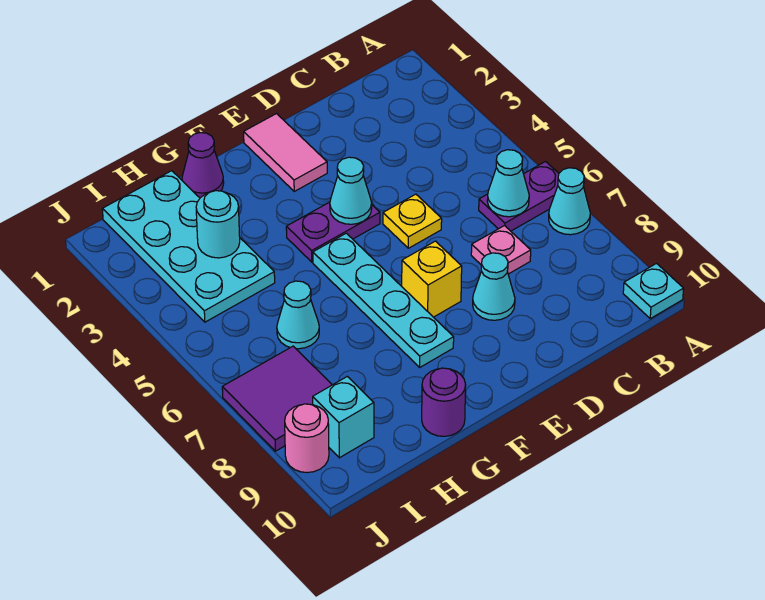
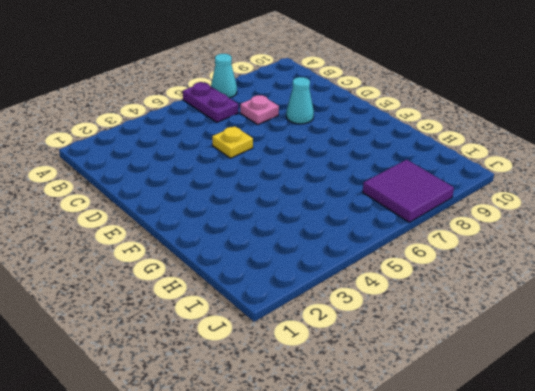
none -> cyan 1x1 plate [623,263,684,319]
none -> pink 1x2 tile [244,114,327,191]
none -> purple 1x2 plate [286,202,380,262]

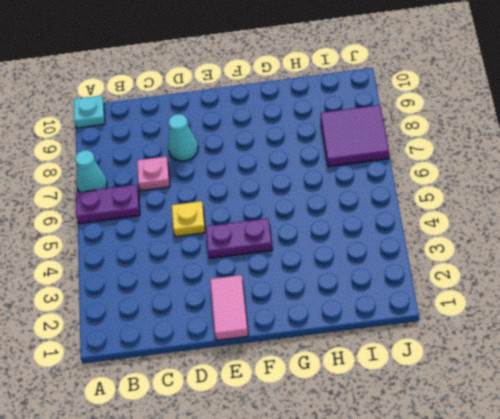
none -> yellow 1x1 brick [402,241,462,317]
none -> cyan 1x4 plate [313,233,454,367]
none -> purple 1x1 cone [182,133,224,198]

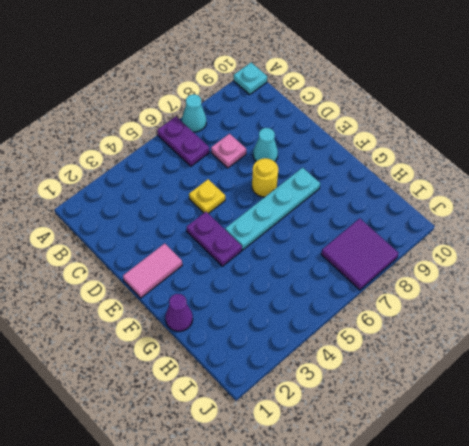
yellow 1x1 round brick [252,158,278,197] -> yellow 1x1 brick [402,241,462,317]
none -> purple 1x1 round brick [422,368,466,436]
none -> cyan 2x4 plate [102,171,275,322]
none -> cyan 1x1 cone [277,281,319,349]

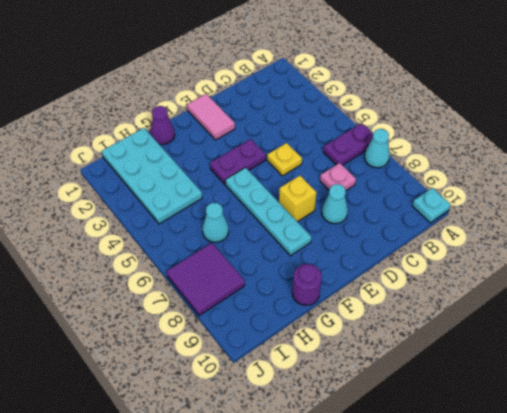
none -> cyan 1x1 brick [313,376,374,458]
none -> pink 1x1 round brick [285,404,329,473]
none -> cyan 1x1 cone [487,150,529,217]

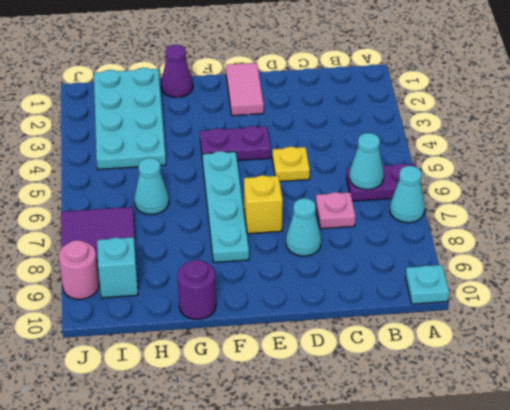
none -> cyan 1x1 cone [330,157,372,224]
none -> cyan 1x1 round brick [196,191,240,258]

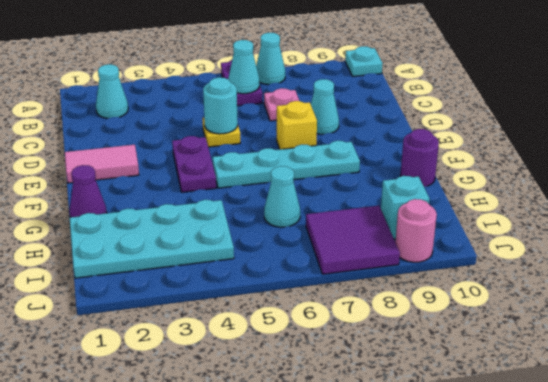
cyan 1x1 cone [96,64,128,118] -> cyan 1x1 cone moved to [330,157,372,224]
cyan 1x1 round brick [203,77,238,134] -> cyan 1x1 round brick moved to [196,191,240,258]

